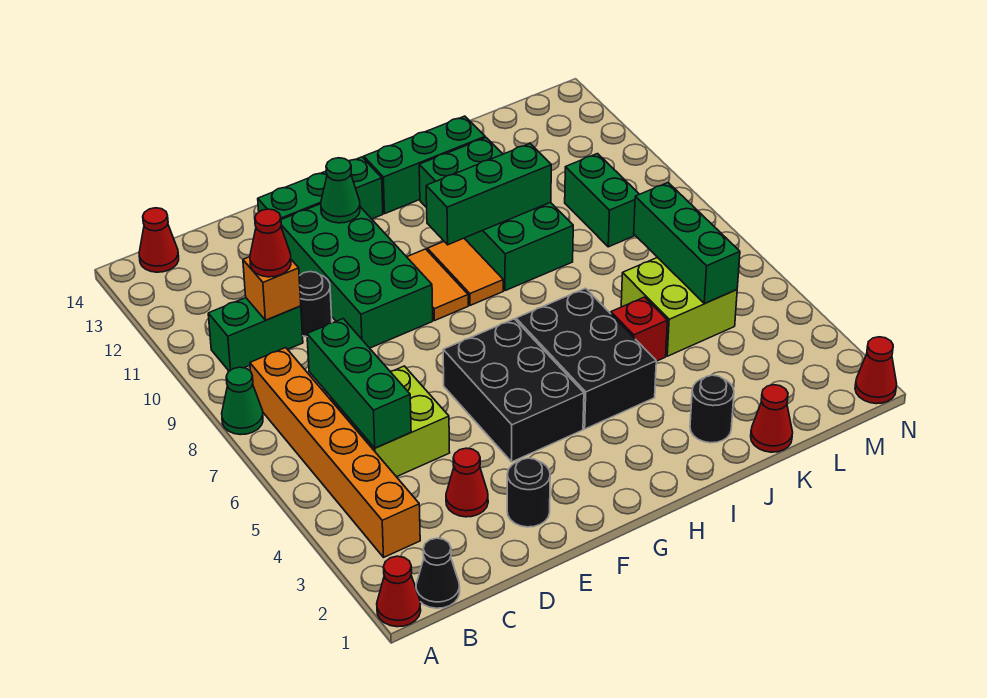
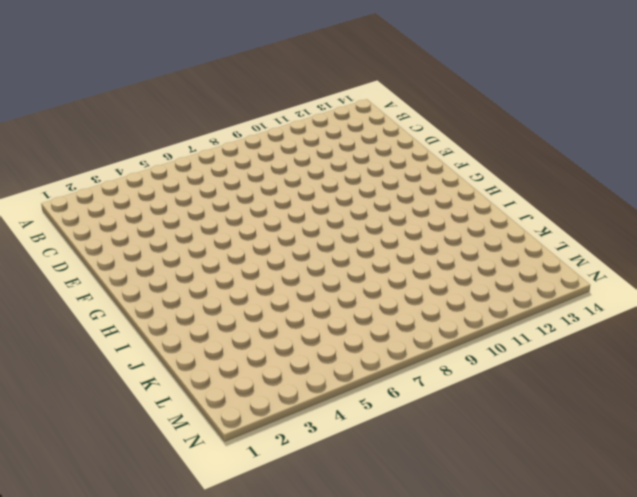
none -> red 1x1 cone [377,556,421,627]
none -> green 1x1 cone [222,367,263,435]
none -> black 1x1 cone [416,538,460,608]
none -> orange 1x6 brick [250,348,420,557]

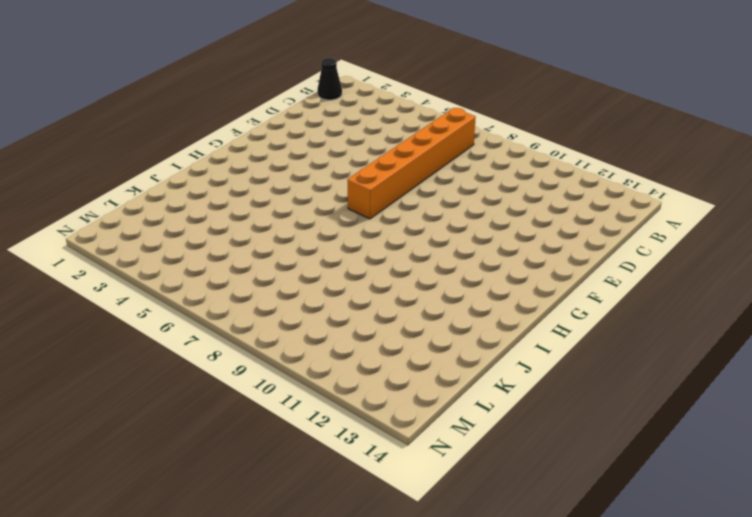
orange 1x6 brick [347,108,476,219] -> orange 1x6 brick turned to [250,348,420,557]
none -> red 1x1 cone [377,556,421,627]
none -> green 1x1 cone [222,367,263,435]
none -> green 1x2 brick [208,298,303,371]
none -> red 1x1 cone [139,208,179,272]

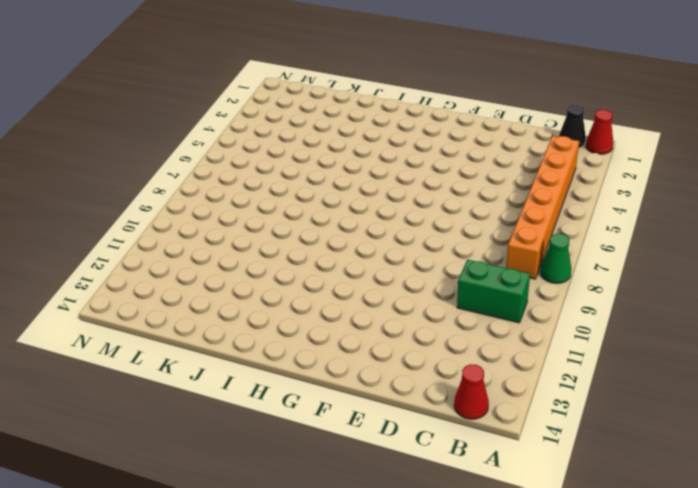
none -> lime 2x2 brick [331,366,450,477]
none -> red 1x1 cone [446,448,488,517]
none -> black 1x1 round brick [299,272,332,337]
none -> black 1x1 round brick [507,458,550,527]

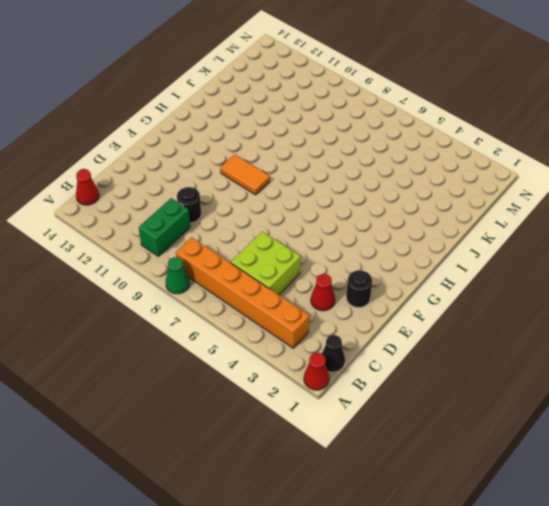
none -> green 2x4 brick [281,204,433,348]
none -> green 1x3 brick [258,157,383,219]
none -> black 2x3 brick [443,319,584,462]
none -> black 2x3 brick [516,288,656,429]

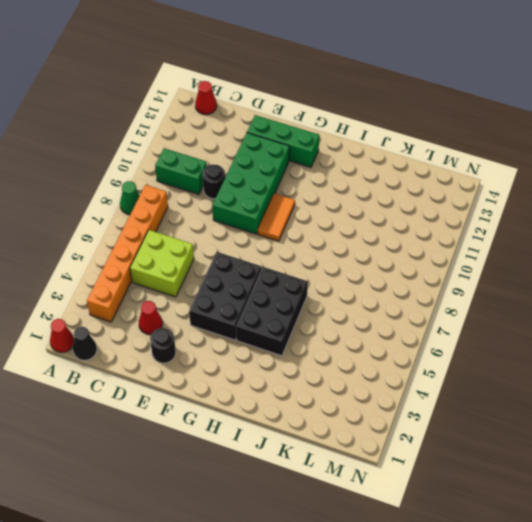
none -> orange 1x2 tile [427,238,503,305]
none -> green 1x3 brick [364,116,485,213]
none -> green 2x4 brick [419,138,573,291]
none -> black 1x1 round brick [690,375,734,443]

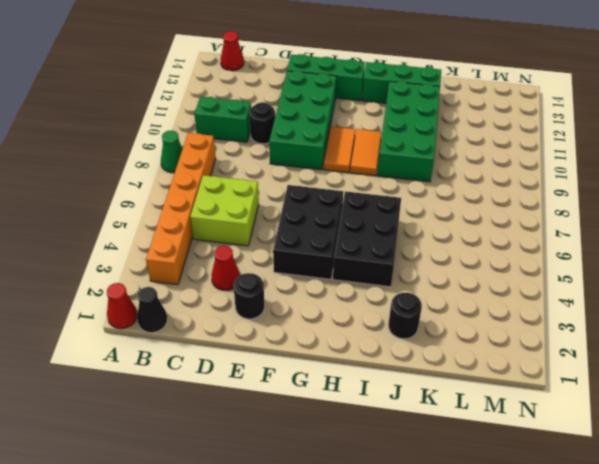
none -> red 1x1 brick [611,297,667,361]
none -> red 1x1 cone [751,385,793,452]
none -> lime 2x2 brick [621,257,737,356]
none -> green 1x2 brick [565,154,639,247]

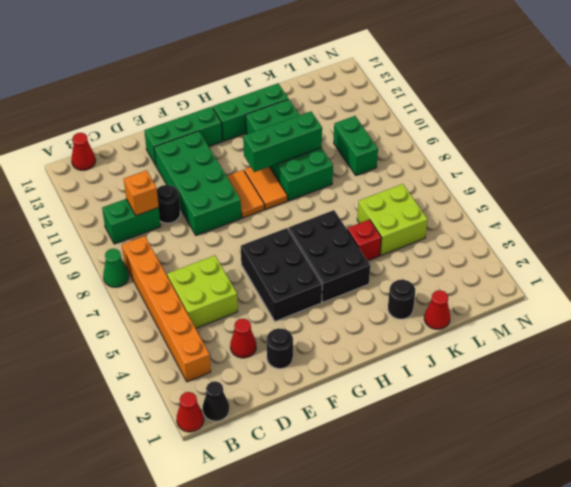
none -> red 1x1 cone [855,337,897,404]
none -> green 1x3 brick [307,319,411,448]
none -> green 1x1 cone [321,158,360,223]
none -> green 1x3 brick [634,183,740,303]

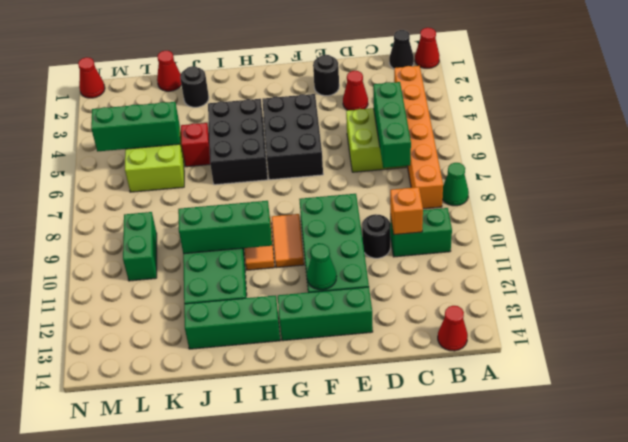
green 1x3 brick [91,102,180,152] -> green 1x3 brick turned to [634,183,740,303]
none -> red 1x1 cone [250,209,291,277]

